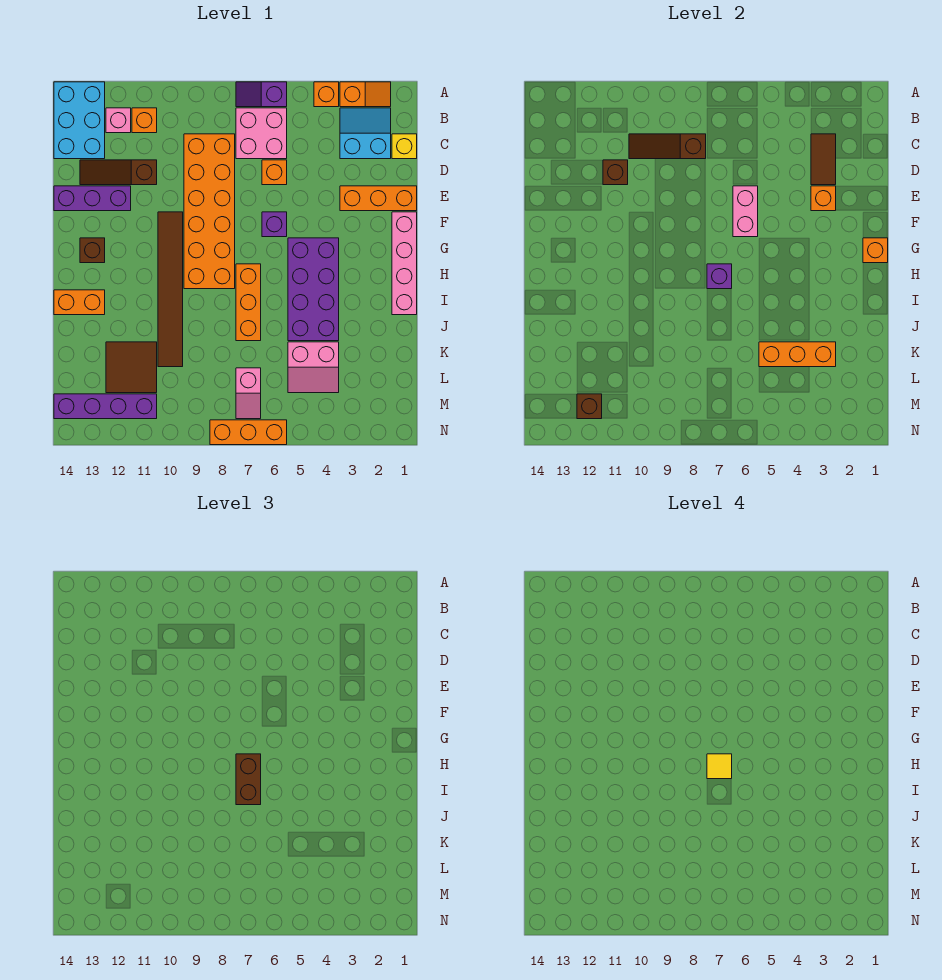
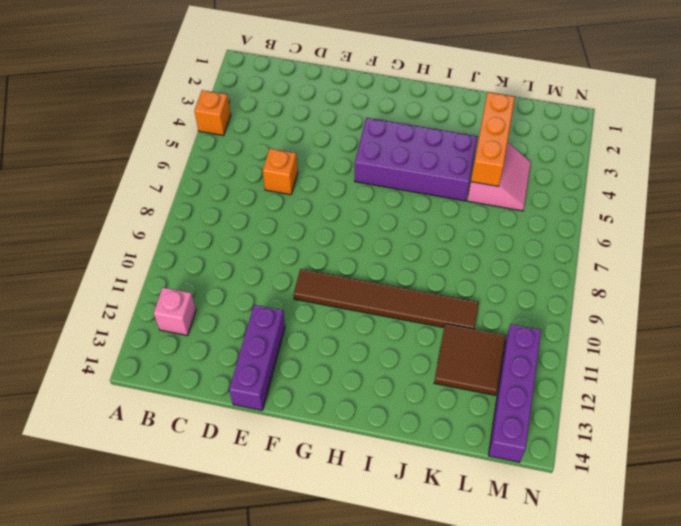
none -> orange 1x2 slope [340,82,391,107]
none -> purple 1x2 slope [236,82,287,107]
none -> cyan 2x3 brick [54,82,105,159]
none -> cyan 2x2 slope [340,108,391,159]

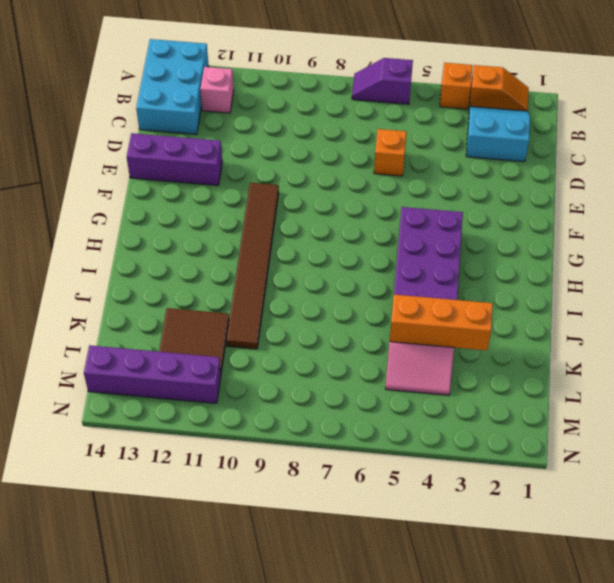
none -> pink 2x2 brick [236,108,287,159]
none -> orange 1x1 brick [132,108,157,133]
none -> yellow 1x1 brick [392,134,417,159]
none -> orange 2x6 brick [184,134,235,289]

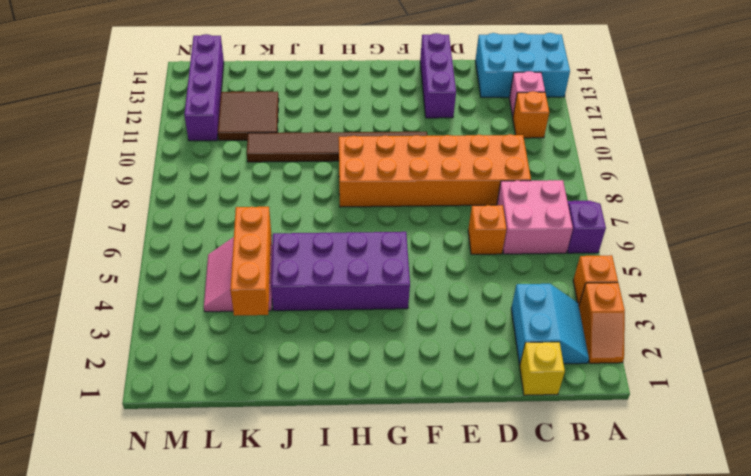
none -> brown 1x3 slope [80,160,157,185]
none -> orange 1x3 brick [340,186,417,211]
none -> pink 1x4 brick [392,212,417,315]
none -> purple 1x1 brick [262,212,287,237]

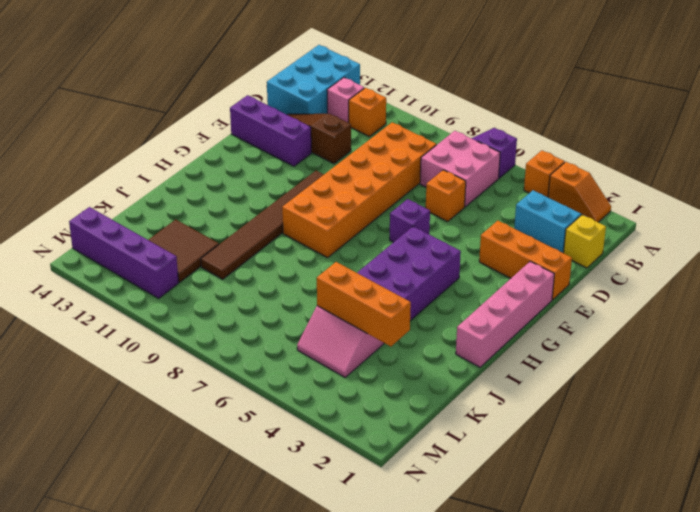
none -> brown 1x1 brick [80,238,105,263]
none -> orange 1x3 brick [236,264,261,341]
none -> orange 1x2 brick [54,290,105,315]
none -> pink 1x2 slope [236,368,261,419]

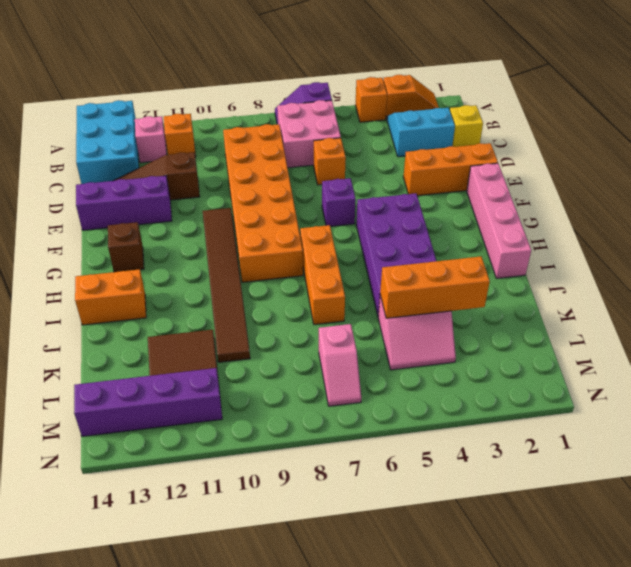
none -> orange 1x3 brick [210,420,287,445]
none -> brown 1x2 tile [811,134,836,185]
none -> brown 1x3 slope [629,134,706,159]
none -> brown 1x1 brick [603,160,628,185]

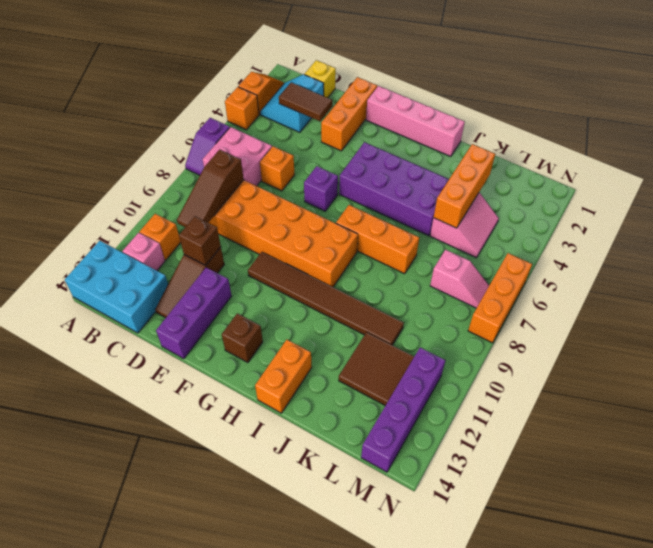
none -> orange 1x1 brick [811,186,836,211]
none -> pink 1x2 brick [733,186,758,237]
none -> orange 1x1 brick [863,238,888,263]
none -> purple 1x1 brick [707,264,732,289]

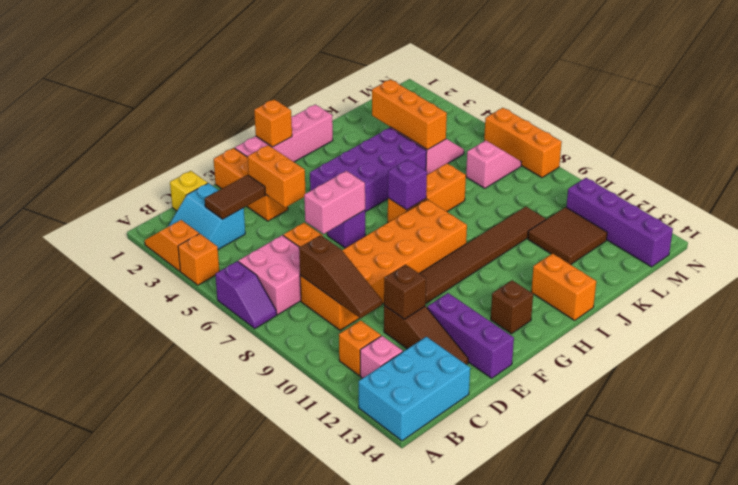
orange 1x2 brick [248,145,306,207] -> orange 1x1 brick [811,186,836,211]
none -> brown 1x1 brick [577,394,602,419]
none -> brown 1x2 brick [236,754,261,805]
none -> yellow 1x1 tile [707,754,732,779]

